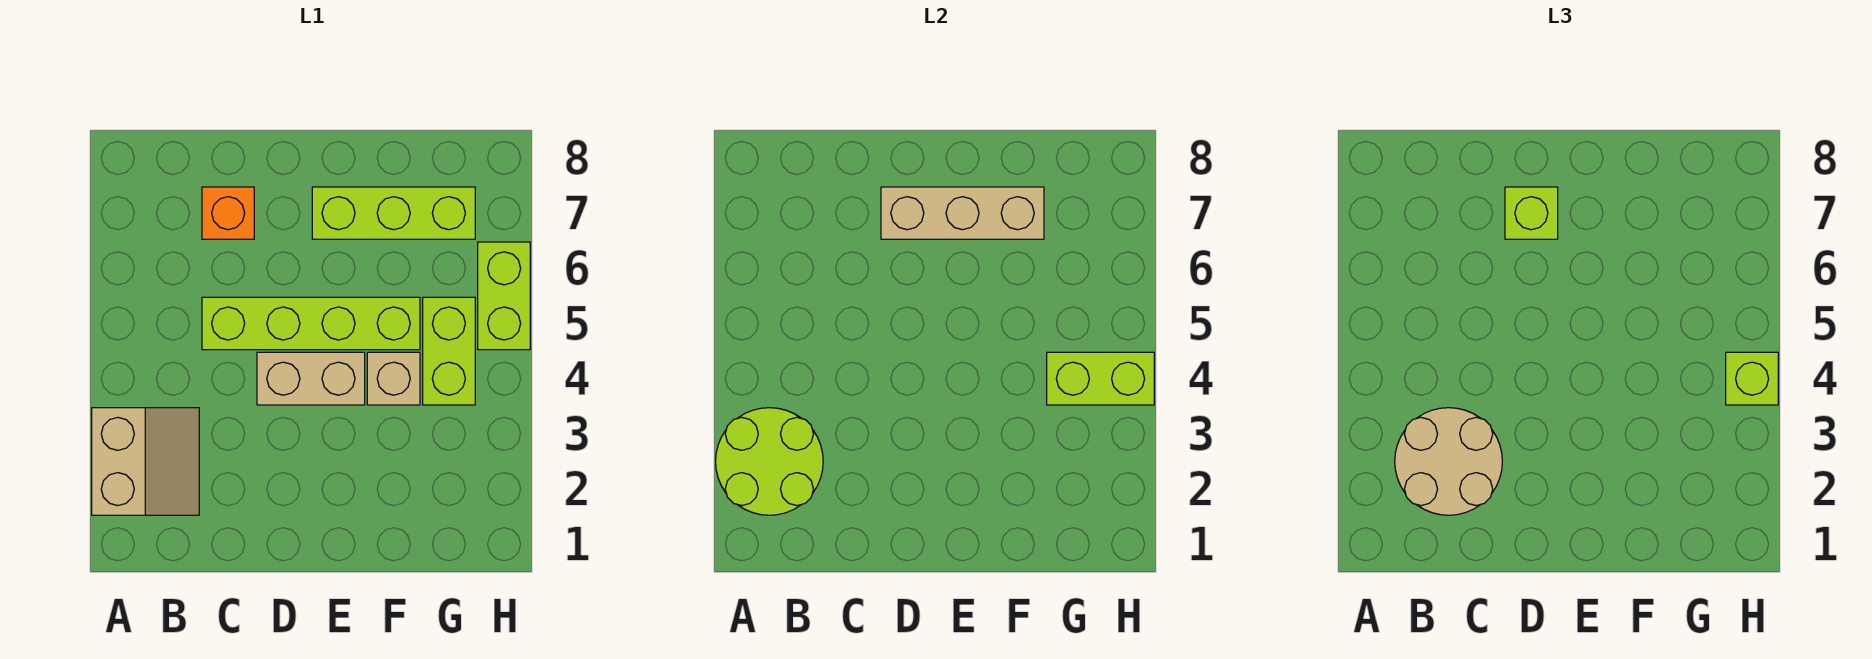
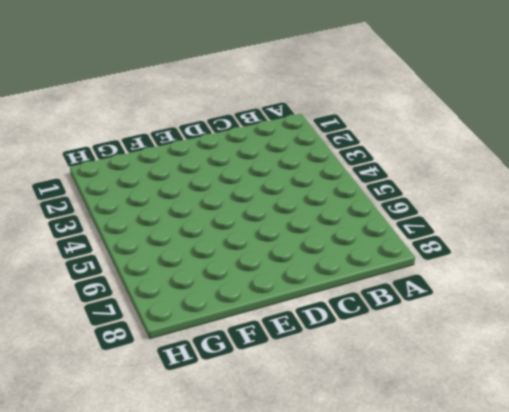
none -> tan 2x2 slope [92,408,199,515]
none -> lime 1x4 brick [202,297,420,350]
none -> orange 1x1 brick [202,187,254,239]

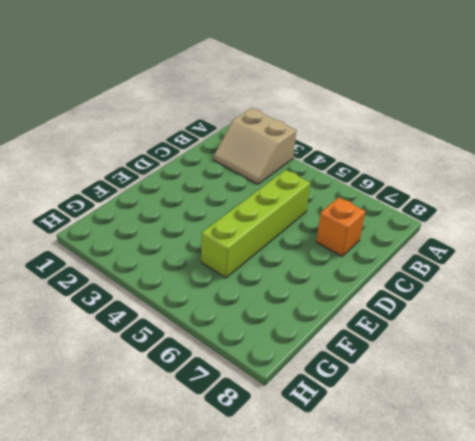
none -> tan 1x2 brick [257,352,365,405]
none -> lime 1x3 brick [312,187,475,239]
none -> tan 1x1 brick [367,352,420,405]

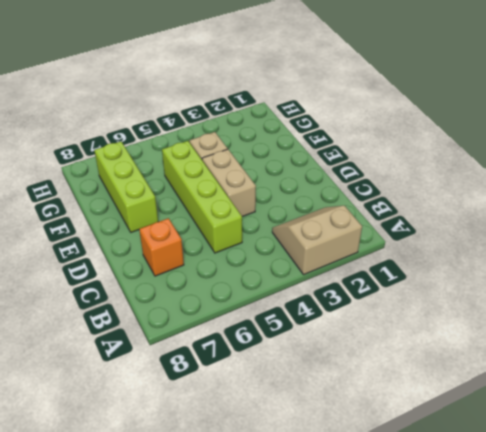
none -> lime 1x2 brick [423,297,475,405]
none -> lime 1x2 brick [478,242,530,350]
none -> lime 2x2 round brick [716,408,823,515]

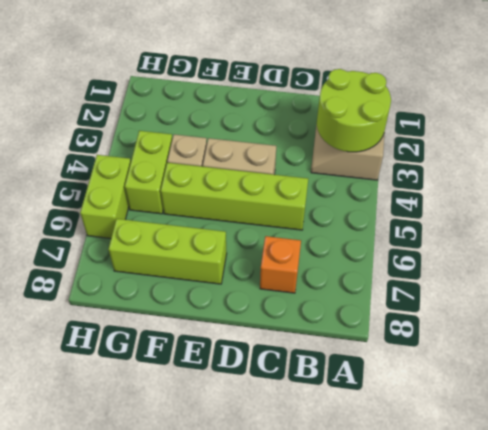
none -> tan 1x3 brick [881,187,1044,239]
none -> lime 1x2 brick [1047,352,1154,405]
none -> tan 2x2 round brick [1395,408,1502,515]

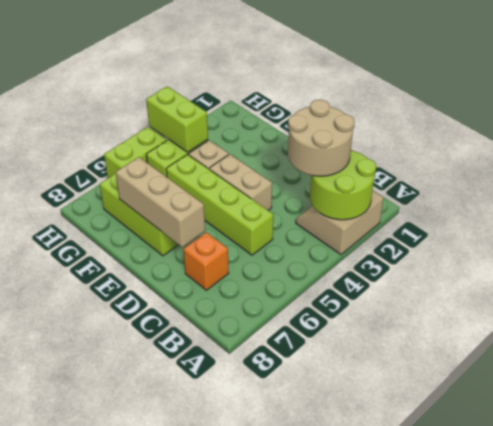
none -> lime 1x1 brick [1505,187,1558,239]
none -> lime 1x1 brick [1726,352,1778,405]

